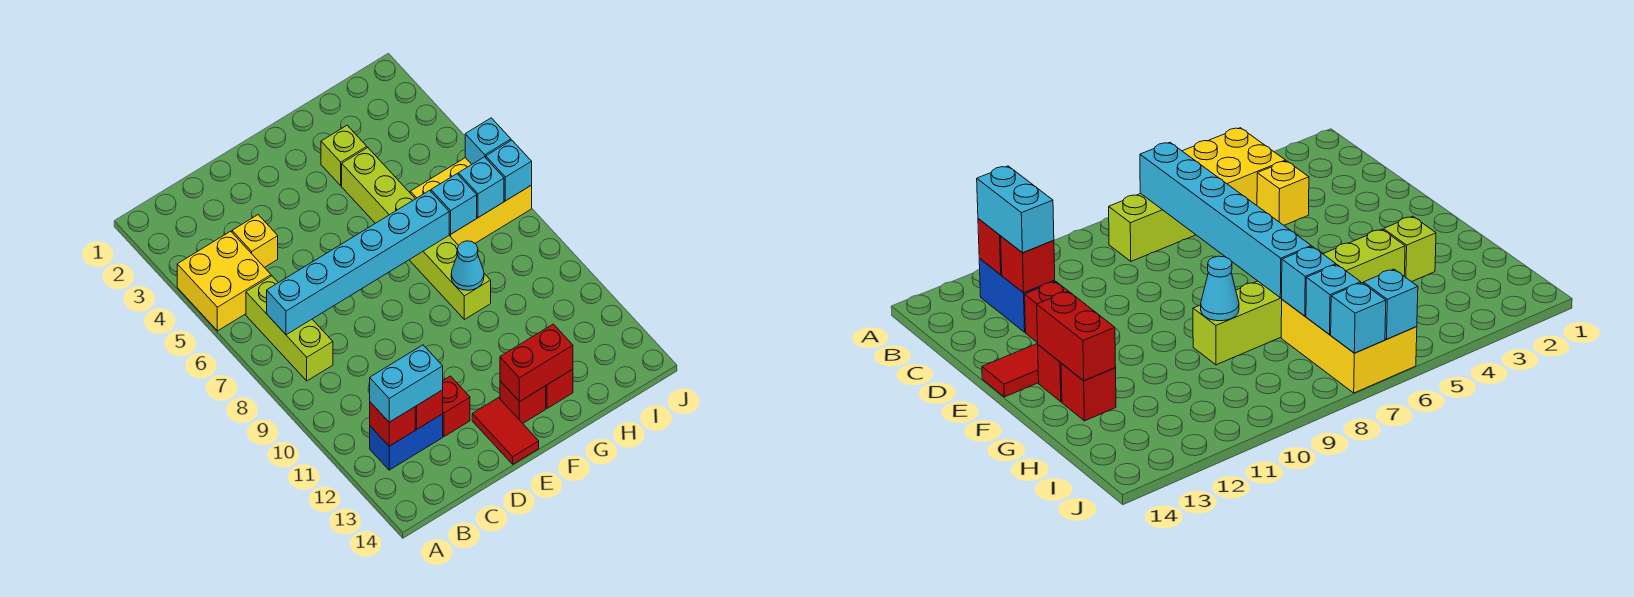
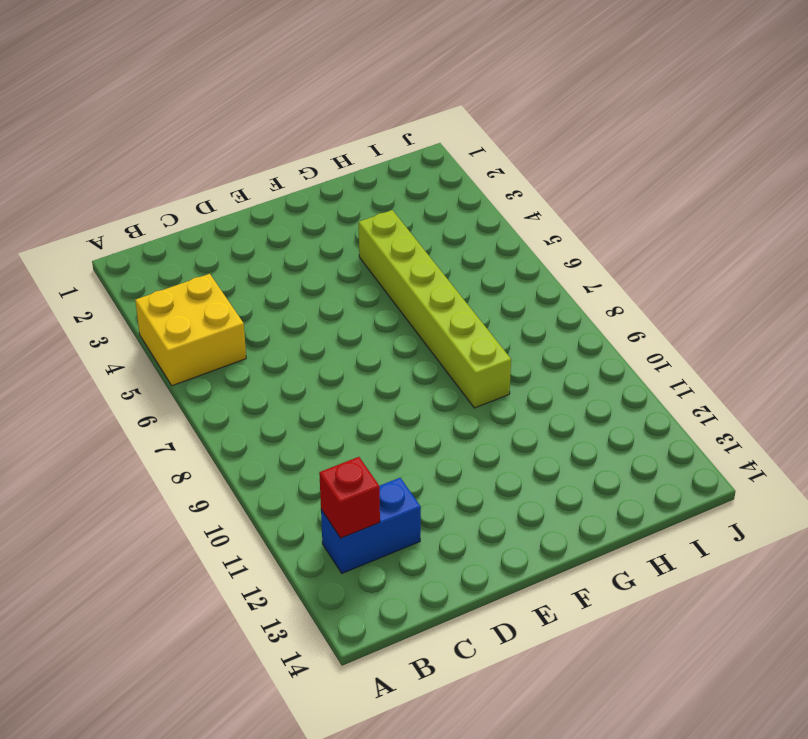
none -> lime 1x3 brick [246,276,333,381]
none -> yellow 1x1 brick [232,215,278,268]
none -> red 1x1 brick [443,376,470,437]

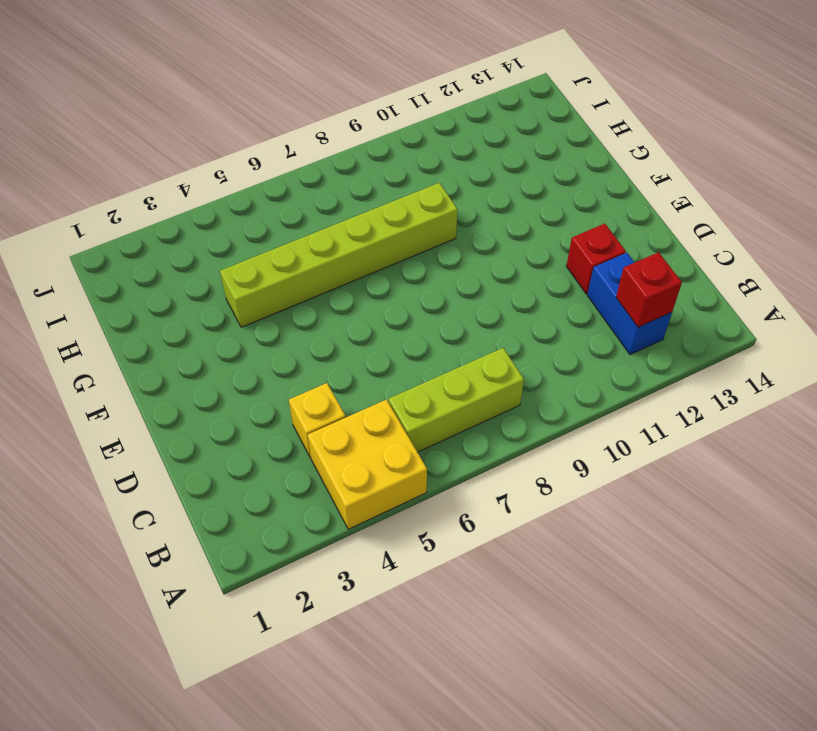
none -> red 1x2 tile [472,398,539,464]
none -> red 1x1 brick [500,381,546,423]
none -> lime 1x1 brick [321,125,367,186]

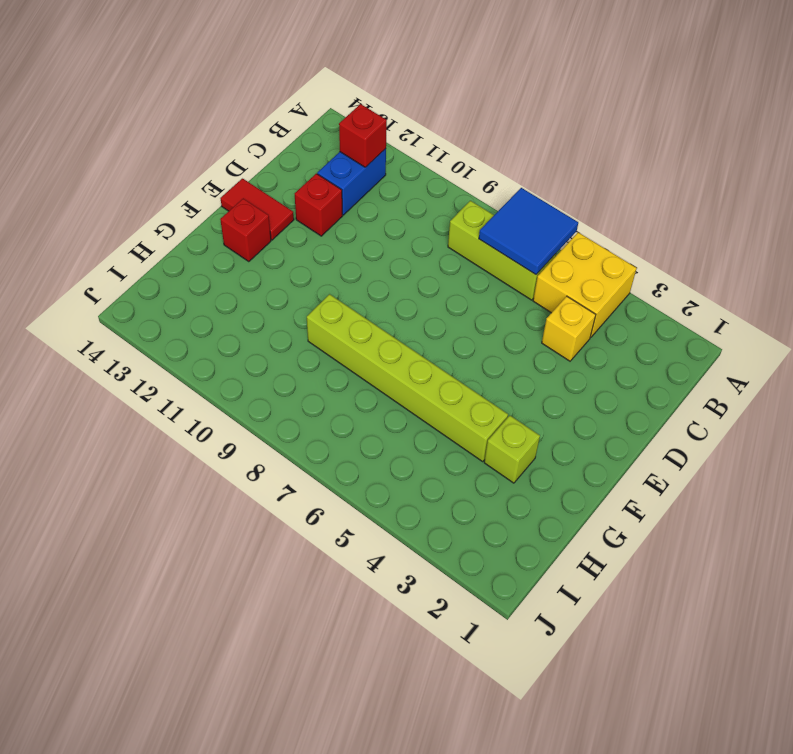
blue 2x2 tile [479,188,578,275] -> cyan 1x6 brick [267,190,449,335]
none -> red 1x1 brick [546,369,573,408]
none -> yellow 2x3 brick [410,158,532,245]
none -> red 1x1 brick [415,390,443,429]

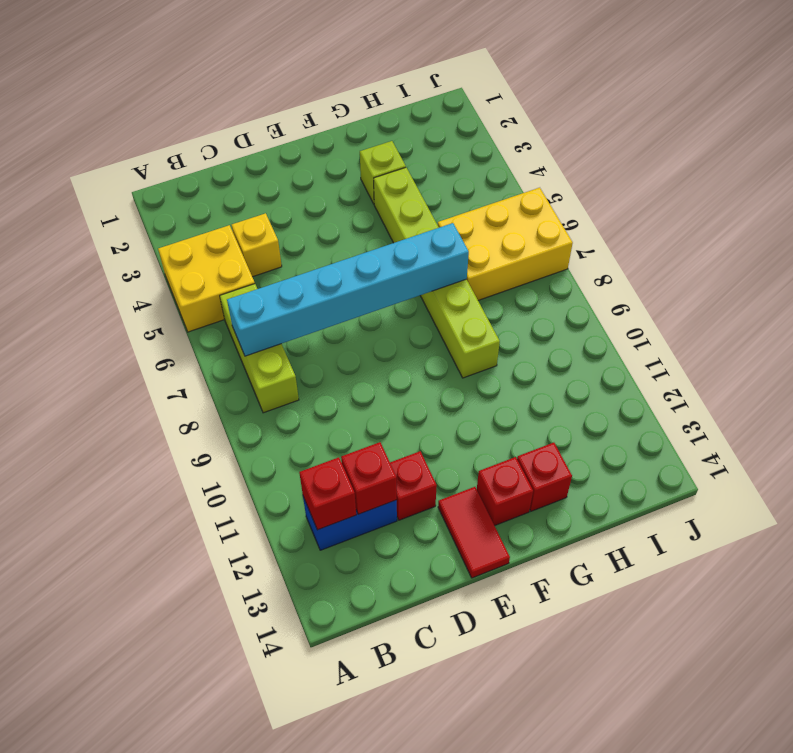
none -> red 1x2 brick [500,324,573,402]
none -> cyan 1x1 cone [451,241,484,290]
none -> cyan 1x1 brick [431,174,477,234]

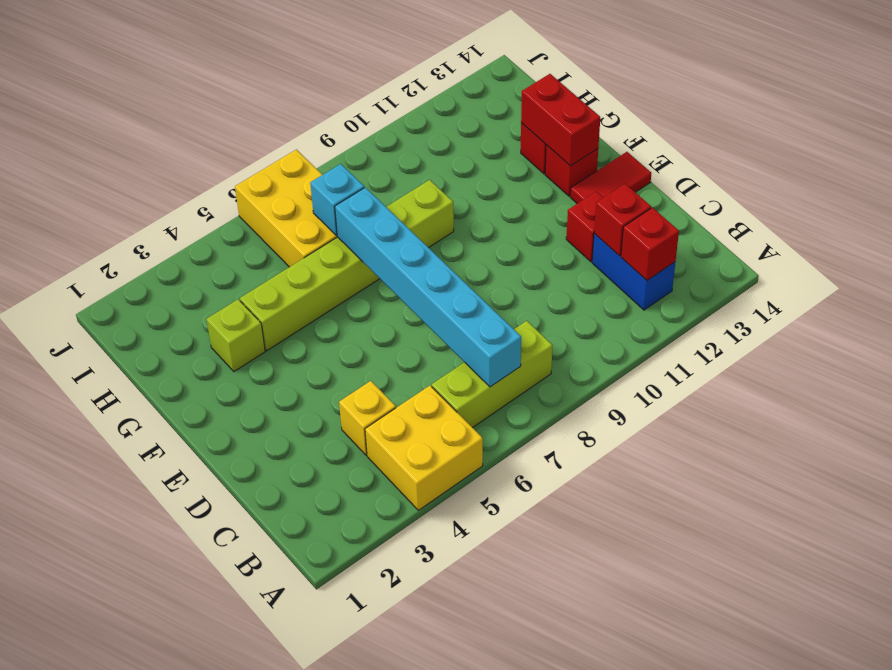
none -> cyan 1x1 cone [451,241,484,290]
none -> cyan 1x1 brick [458,157,504,218]
none -> cyan 1x1 brick [465,118,511,164]

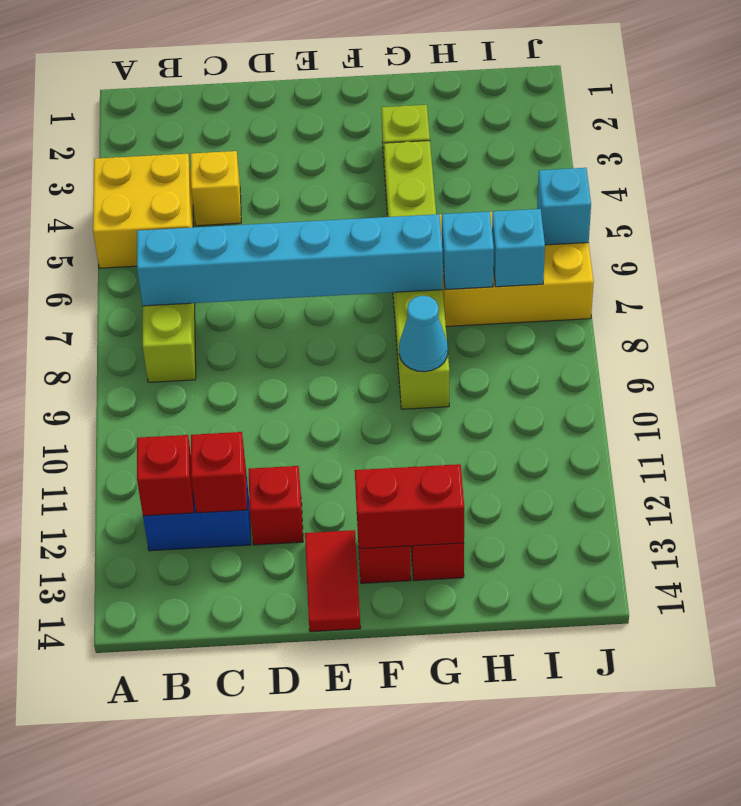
none -> cyan 1x1 brick [486,140,532,201]
none -> cyan 1x2 brick [370,345,443,422]

